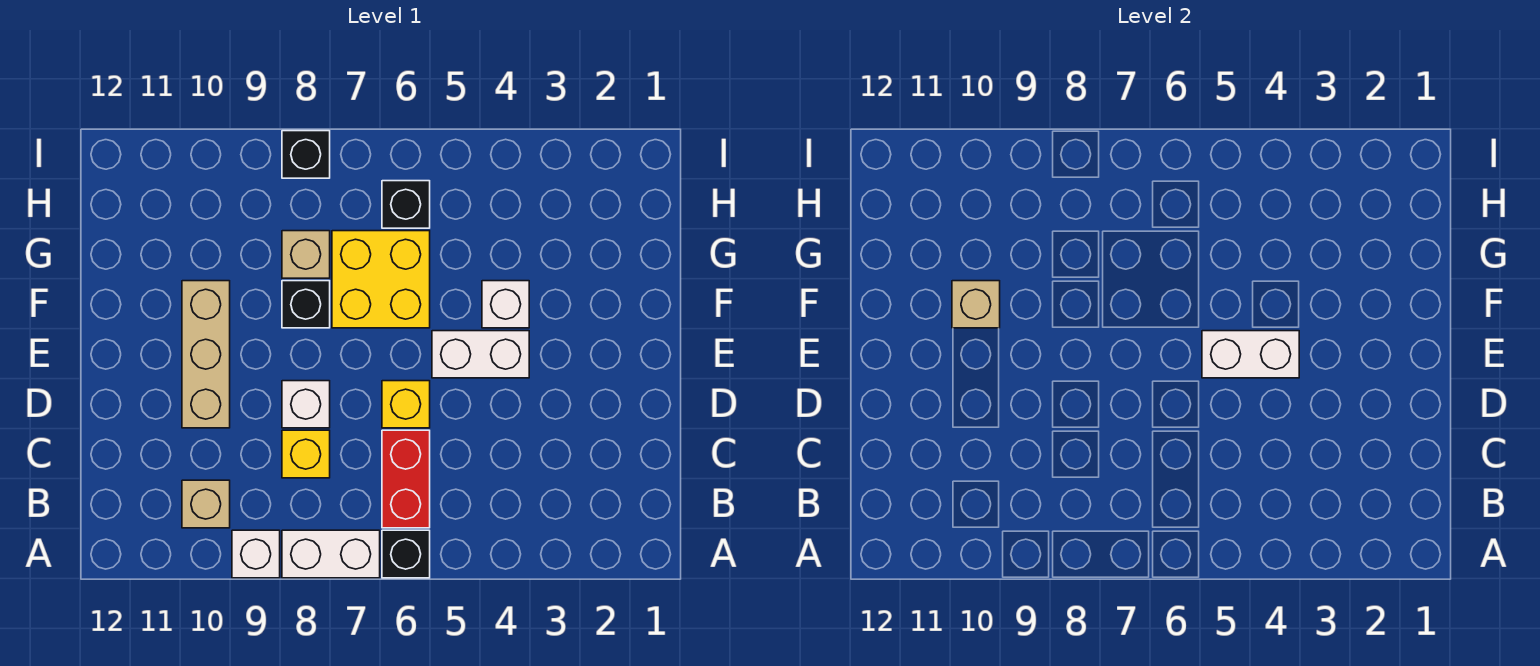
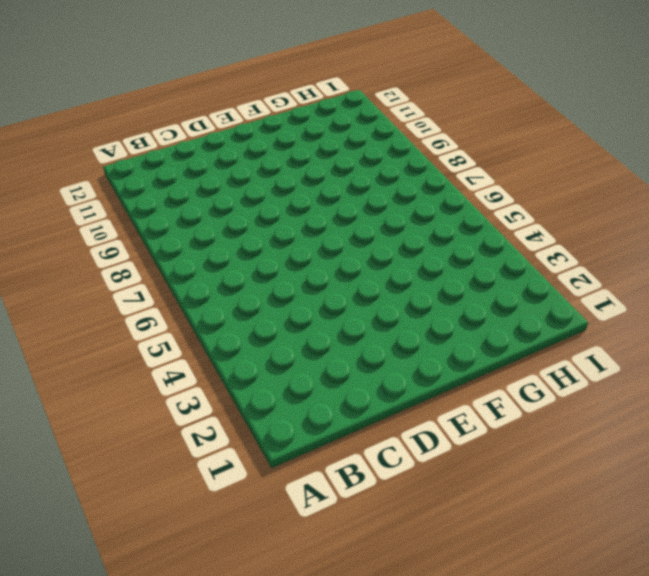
none -> black 1x1 brick [382,530,430,578]
none -> white 1x2 brick [282,530,380,578]
none -> white 1x1 brick [232,530,280,578]

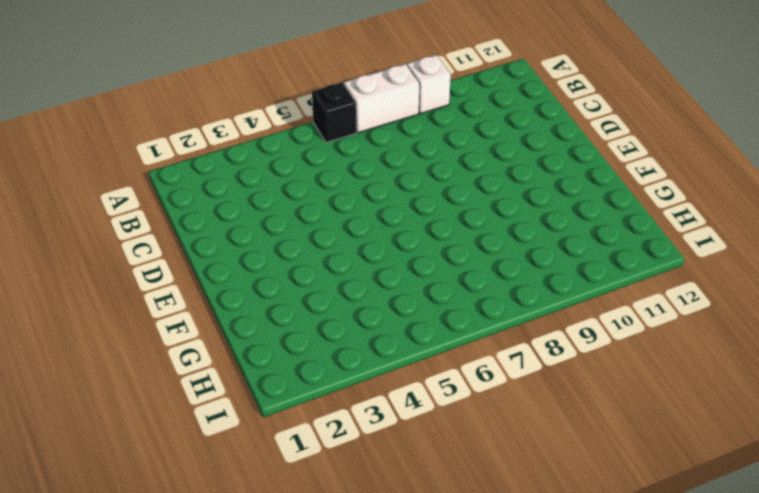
none -> red 1x2 brick [382,430,430,528]
none -> tan 1x1 brick [182,480,230,528]
none -> yellow 1x1 brick [282,430,330,478]

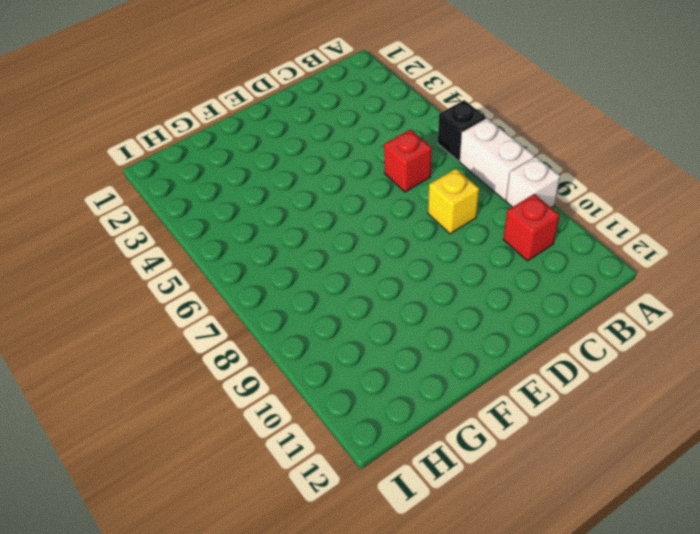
red 1x1 brick [503,194,560,261] -> tan 1x1 brick [182,480,230,528]
red 1x1 brick [384,130,432,192] -> red 1x2 brick [382,430,430,528]
none -> yellow 1x1 brick [382,381,430,428]
none -> white 1x1 brick [282,381,330,428]
none -> tan 1x3 brick [182,281,230,428]

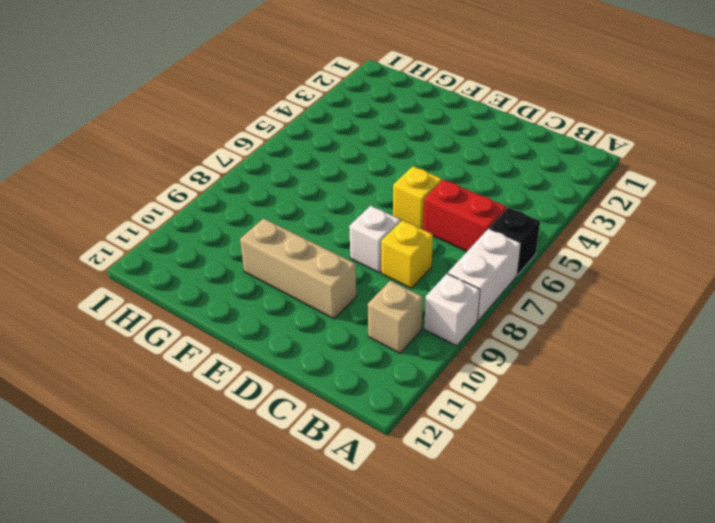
none -> white 1x2 brick [432,331,529,378]
none -> white 1x1 brick [482,281,529,328]
none -> yellow 2x2 brick [332,231,430,328]

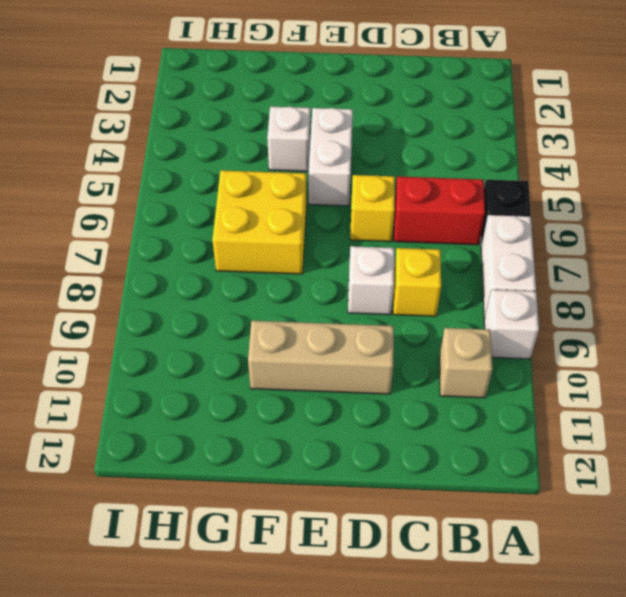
none -> black 1x1 brick [282,281,330,328]
none -> tan 1x1 brick [282,231,330,278]
none -> black 1x1 brick [382,181,430,228]

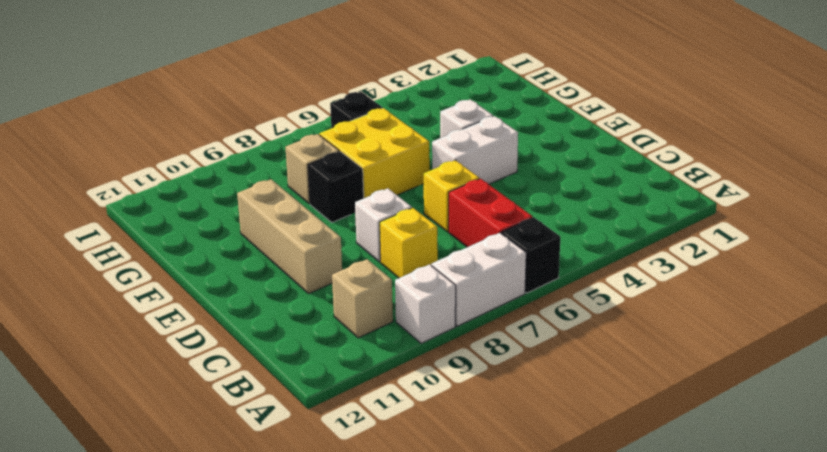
none -> black 1x1 brick [282,131,330,178]
none -> white 1x2 brick [1202,331,1299,378]
none -> tan 1x1 brick [952,281,1000,328]

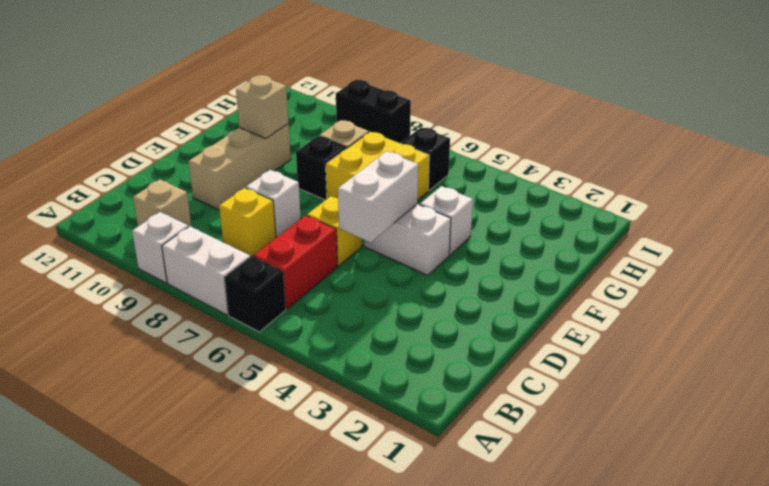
white 1x2 brick [338,151,418,242] -> white 1x2 brick turned to [1202,331,1299,378]
black 1x2 brick [336,80,411,143] -> black 1x1 brick [282,131,330,178]

